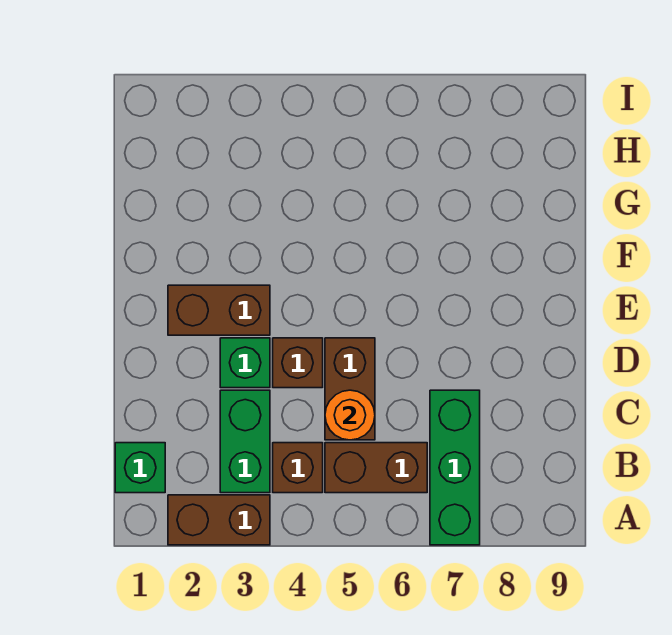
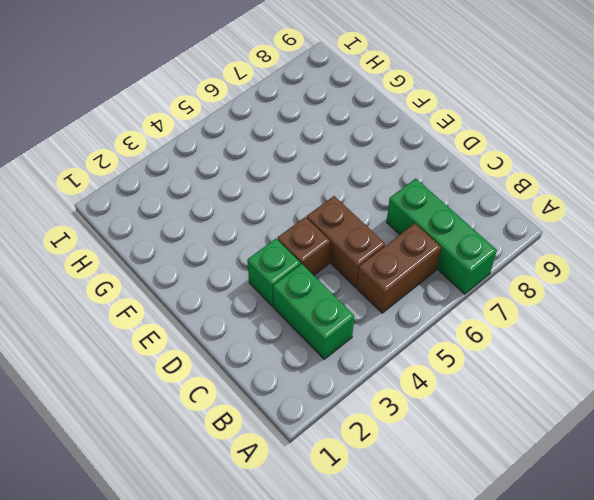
none -> brown 1x2 brick [168,495,270,545]
none -> green 1x1 brick [115,443,165,493]

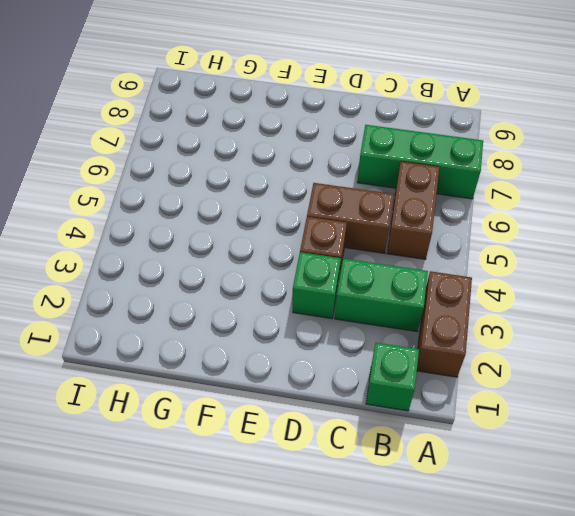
none -> brown 1x1 brick [273,443,323,493]
none -> brown 1x2 brick [168,285,270,335]

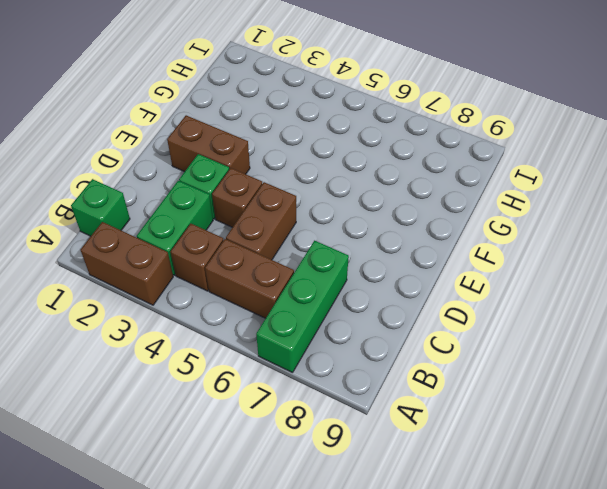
none -> orange 1x1 round brick [325,390,375,440]

